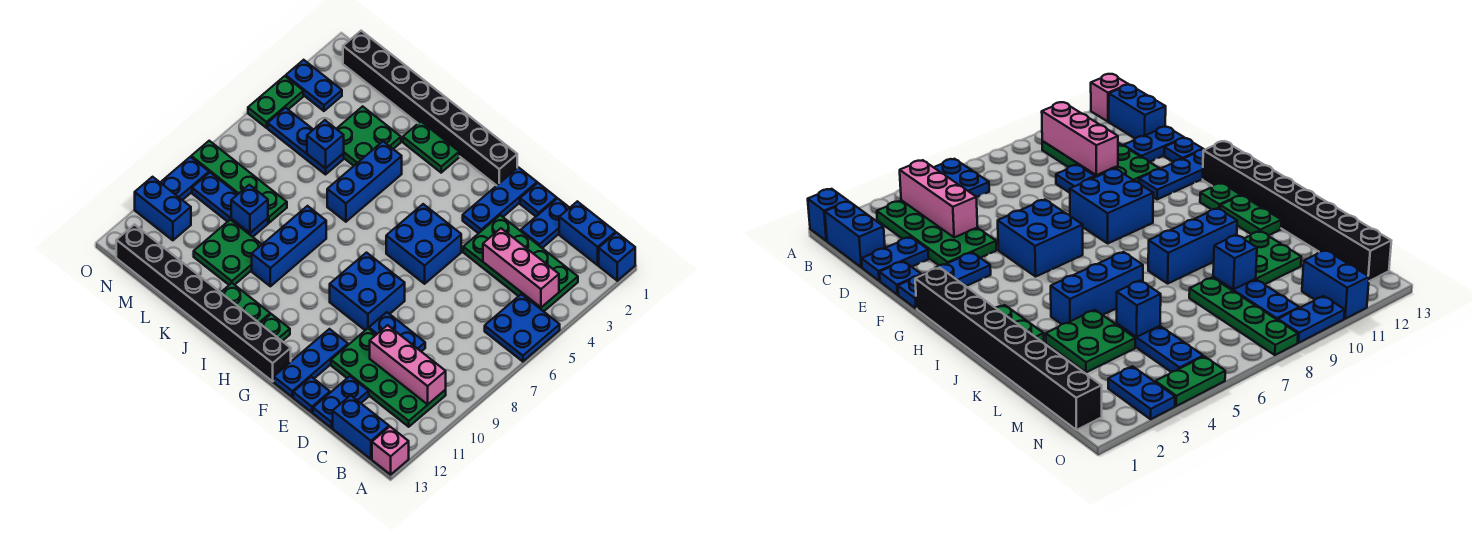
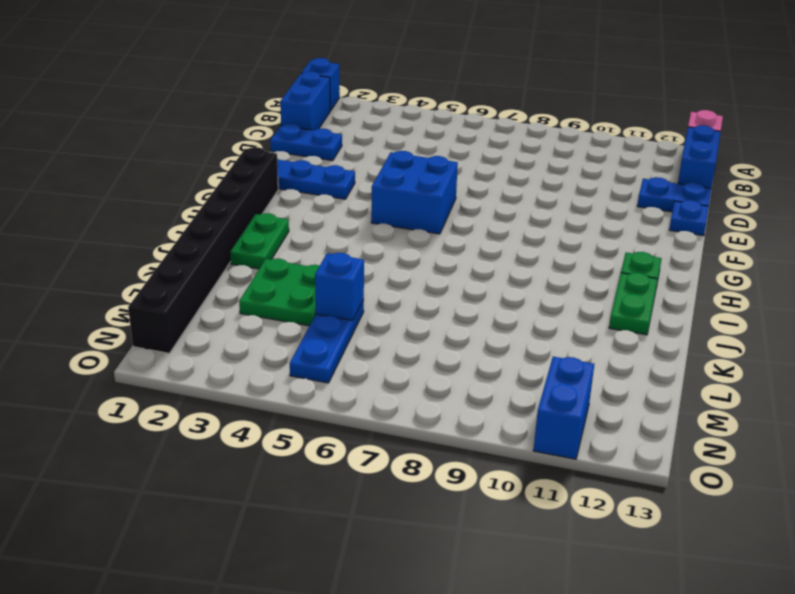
none -> blue 2x2 plate [485,294,560,362]
none -> green 2x4 plate [463,215,578,311]
none -> green 2x4 plate [331,329,446,427]
none -> blue 1x2 plate [369,312,425,352]

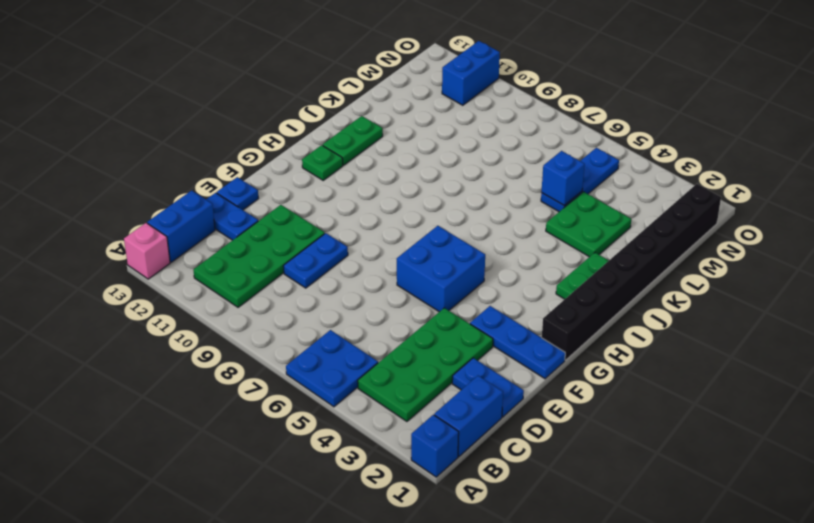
none -> blue 1x1 plate [520,183,557,216]
none -> blue 2x2 brick [330,253,405,330]
none -> blue 1x3 plate [274,329,348,397]
none -> black 1x8 brick [116,225,291,381]

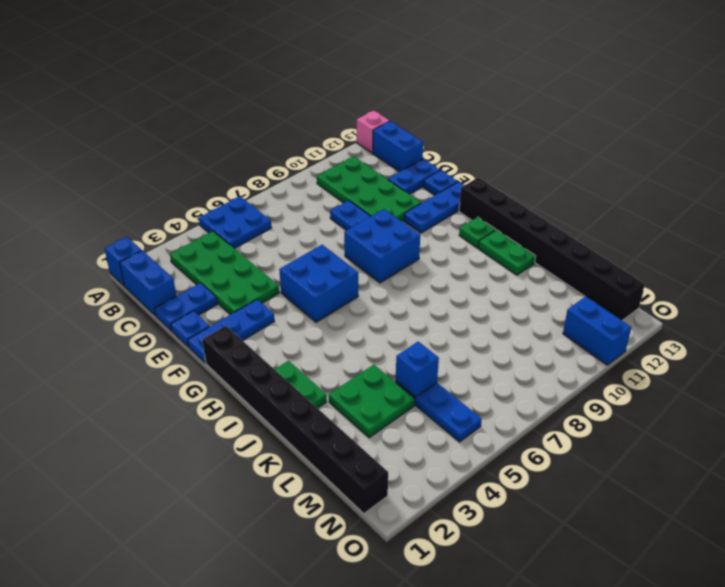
none -> blue 1x3 brick [327,141,402,222]
none -> blue 1x3 brick [252,206,326,286]
none -> green 2x2 plate [194,220,262,285]
none -> green 1x4 plate [191,141,287,223]

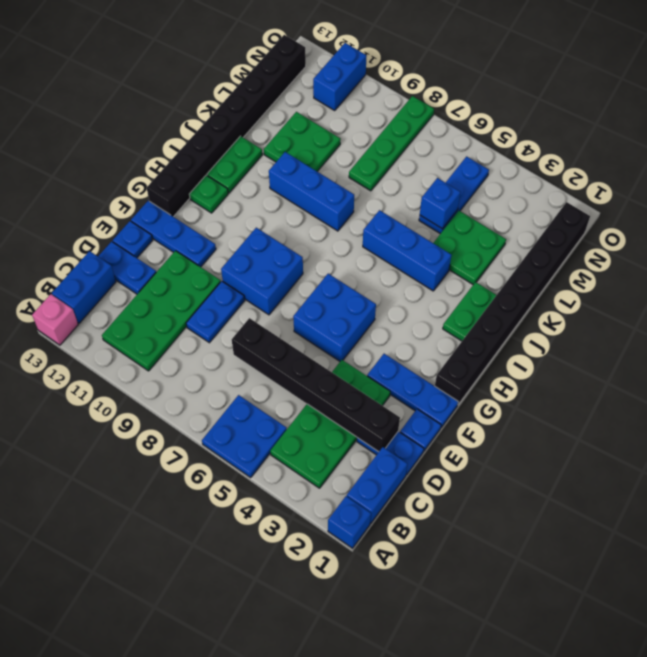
black 1x6 brick [232,318,400,452] -> pink 1x3 brick [483,228,559,307]
none -> blue 1x3 plate [192,173,268,237]
none -> blue 1x2 plate [286,60,342,111]
none -> green 1x2 plate [248,76,303,128]
none -> blue 1x2 plate [160,157,209,200]

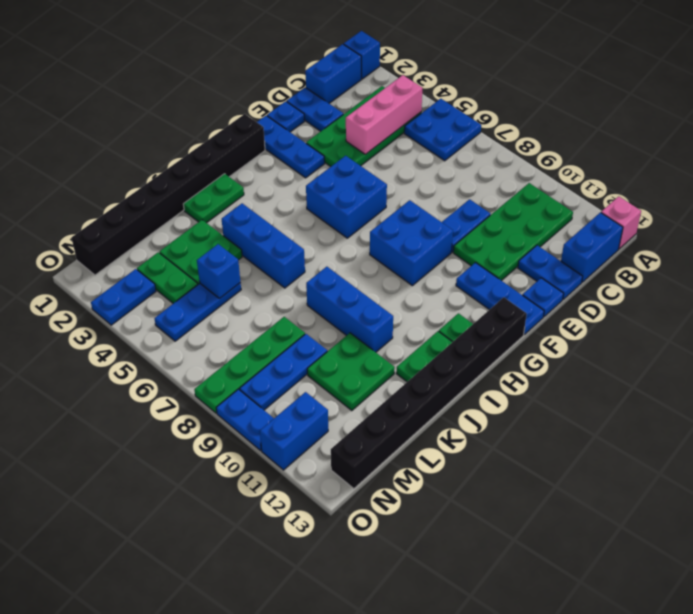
green 1x2 plate [137,252,198,303] -> green 1x2 plate moved to [248,76,303,128]
none -> pink 1x3 brick [370,325,446,405]
none -> blue 1x1 brick [231,185,268,233]

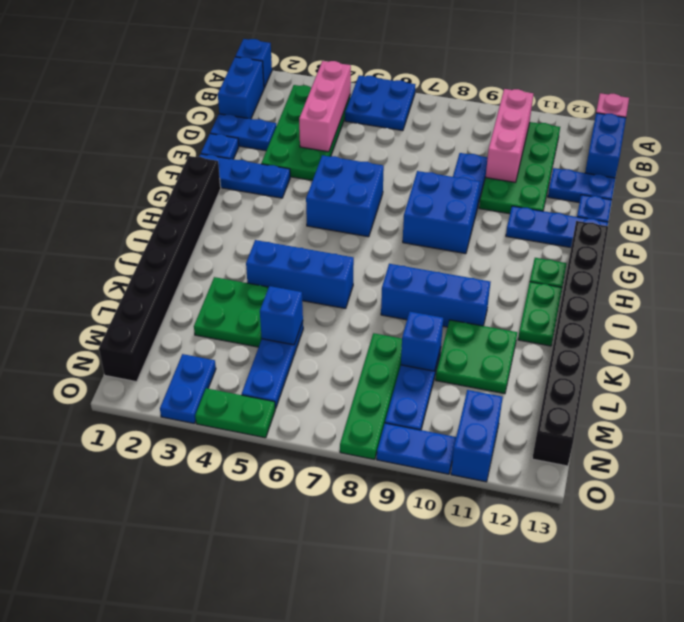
none -> green 1x2 plate [403,121,459,173]

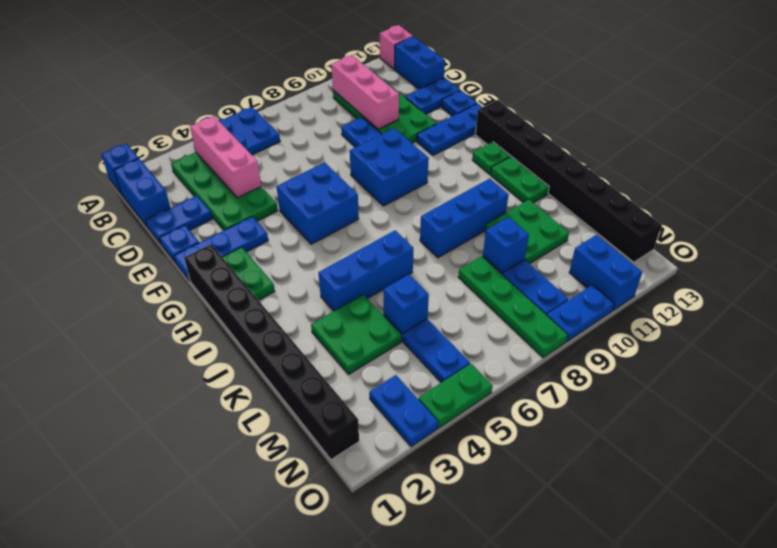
green 1x2 plate [222,247,275,300] -> green 1x2 plate moved to [403,121,459,173]

